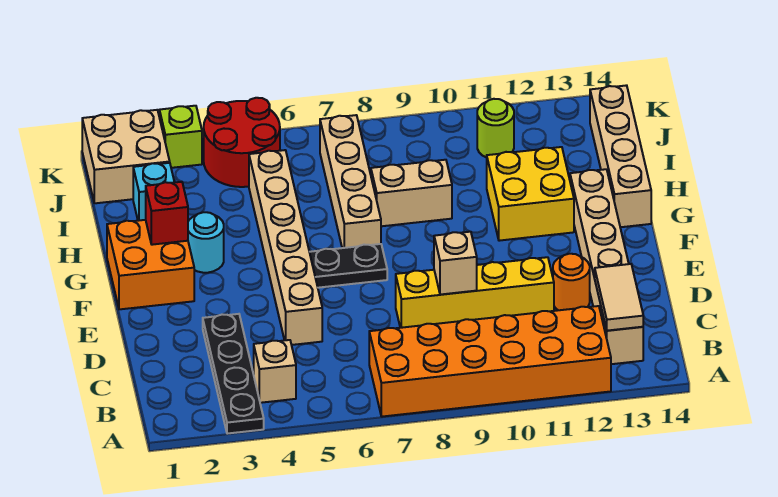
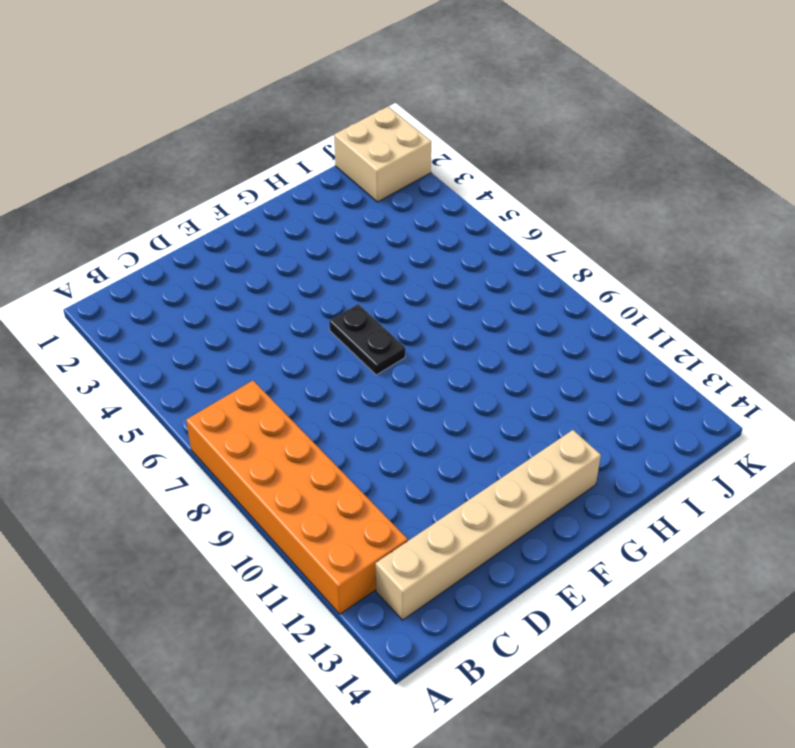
none -> black 1x4 plate [203,314,264,434]
none -> tan 1x1 brick [254,340,296,403]
none -> tan 1x6 brick [249,150,322,345]

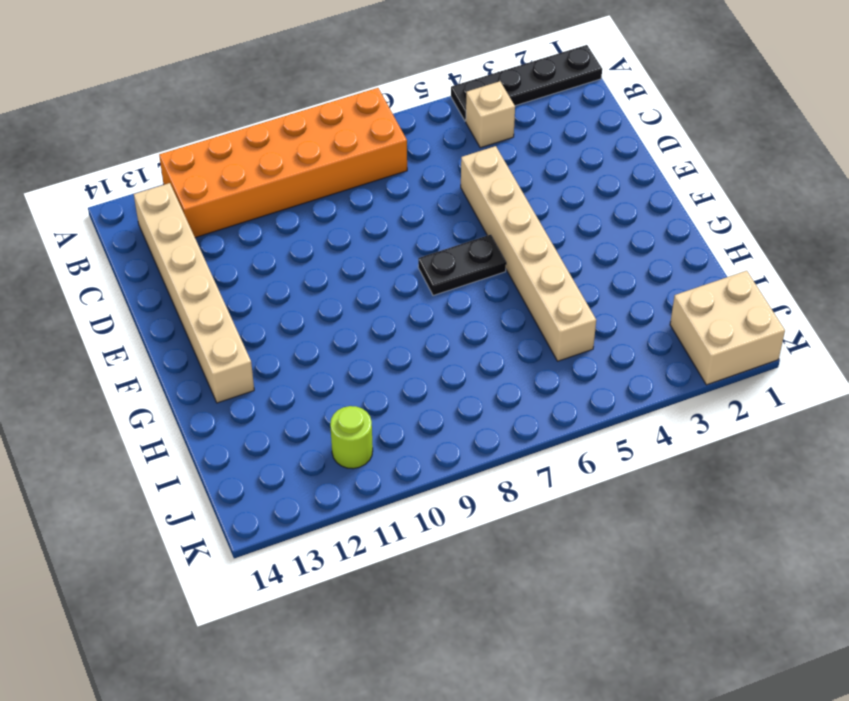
black 1x4 plate [451,45,602,121] -> black 1x4 plate turned to [203,314,264,434]
none -> yellow 1x4 brick [396,257,554,328]
none -> orange 1x1 round brick [553,254,590,310]
none -> orange 2x2 brick [107,220,194,309]

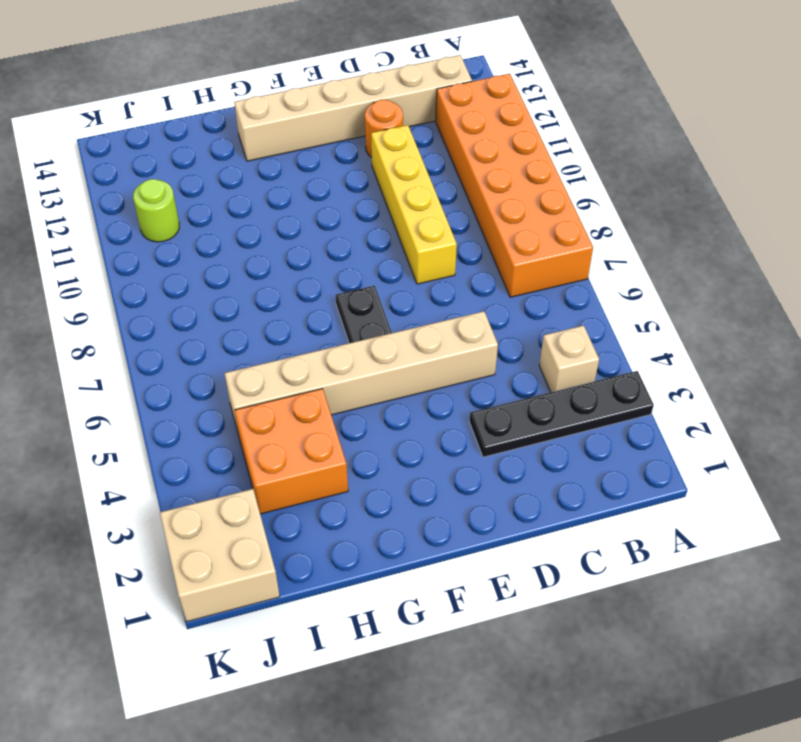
orange 2x2 brick [234,389,348,514] -> orange 2x2 brick moved to [107,220,194,309]
none -> cyan 1x1 round brick [188,212,224,273]
none -> tan 1x4 brick [320,115,381,248]
none -> yellow 2x2 brick [487,147,574,241]

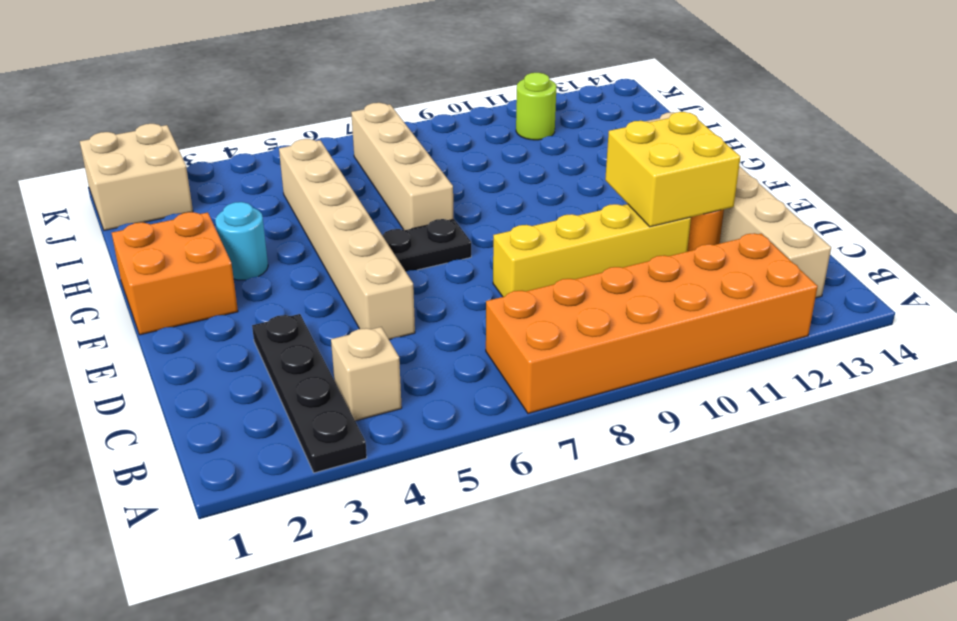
yellow 2x2 brick [605,112,740,227] -> yellow 2x2 brick moved to [487,147,574,241]
none -> tan 1x4 brick [590,85,651,227]
none -> tan 1x2 brick [371,160,452,226]
none -> cyan 1x1 brick [133,163,175,221]

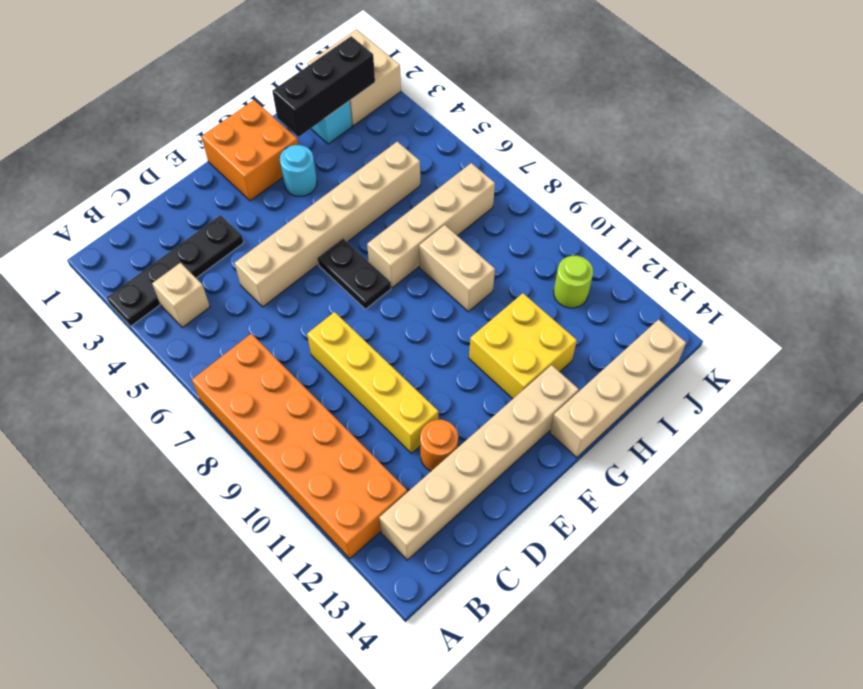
black 1x3 brick [272,36,375,137] -> none
none -> red 2x2 round brick [204,98,280,187]
none -> lime 1x1 brick [159,106,202,168]
none -> tan 1x2 tile [595,264,643,331]

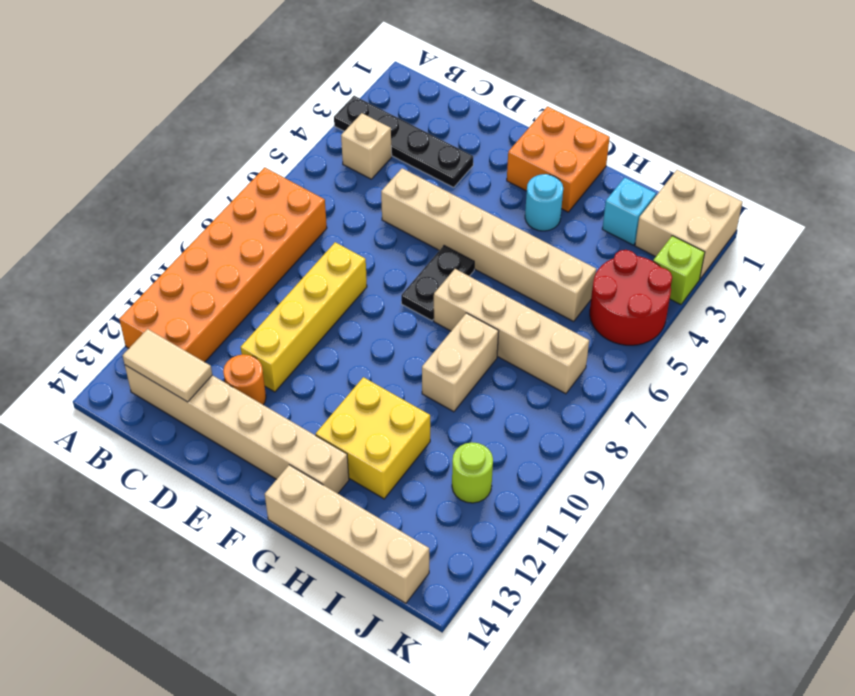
none -> tan 1x1 brick [434,232,477,295]
none -> red 1x1 brick [146,182,188,245]

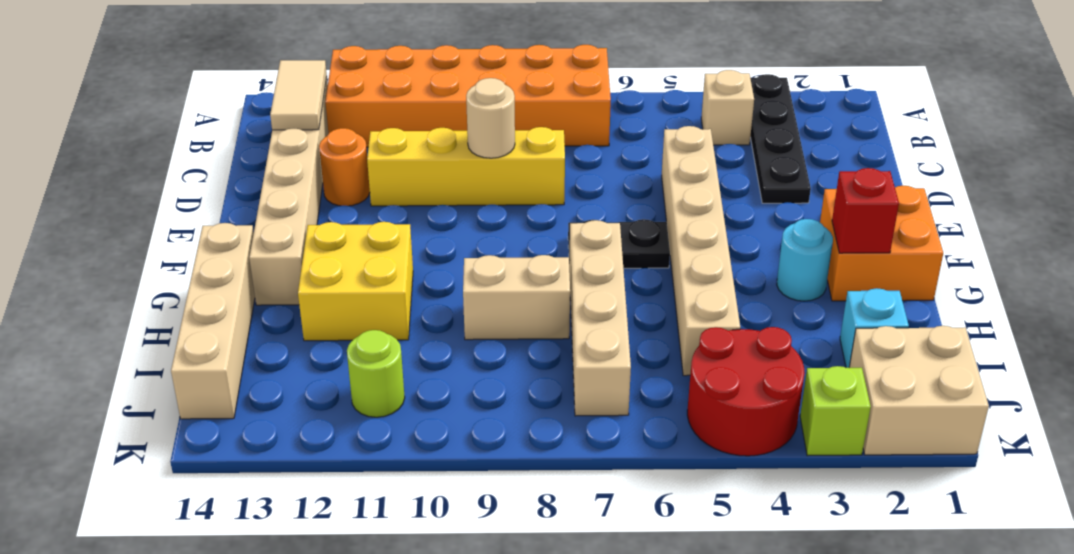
tan 1x1 round brick [466,78,515,158] -> tan 1x1 brick [434,232,477,295]

